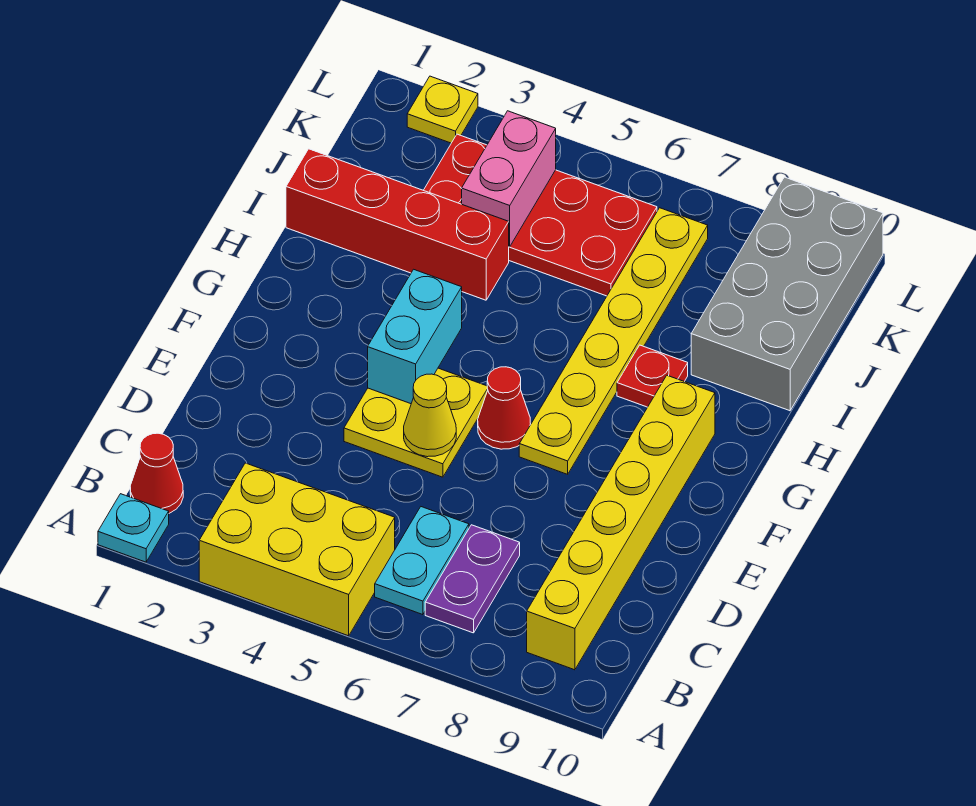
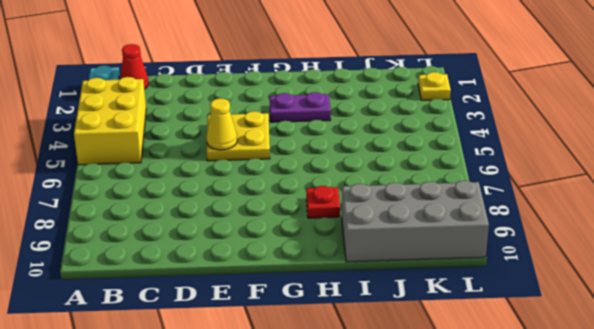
purple 1x2 plate [269,92,331,122] -> purple 1x2 plate moved to [425,525,520,633]
none -> cyan 1x2 plate [375,507,469,615]
none -> yellow 1x6 brick [527,375,715,670]
none -> red 1x1 cone [478,367,531,449]

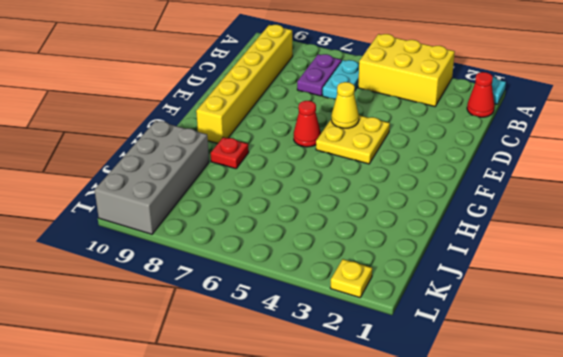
none -> yellow 1x6 plate [519,208,708,474]
none -> red 1x4 brick [286,149,509,300]
none -> red 2x4 plate [424,134,657,296]

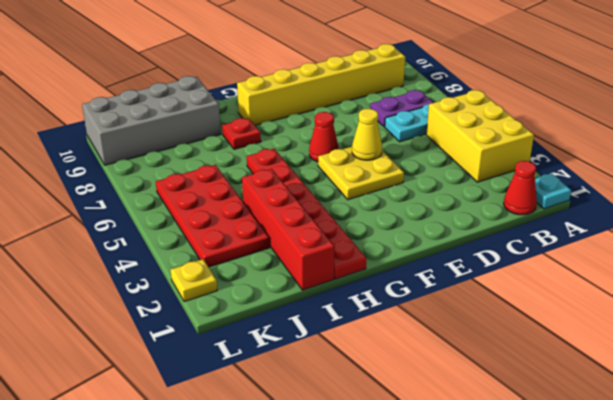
red 1x6 plate [247,149,366,279] -> none
none -> yellow 1x6 plate [519,208,708,474]
none -> cyan 1x2 brick [368,269,462,404]
none -> pink 1x2 brick [462,111,556,247]

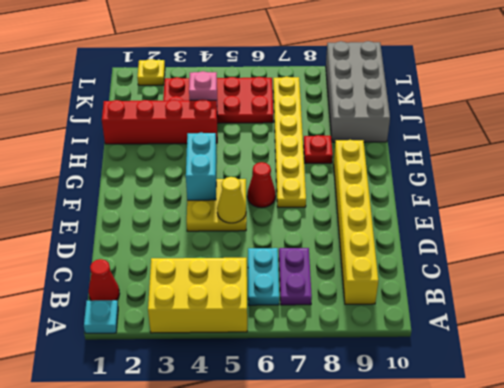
pink 1x1 brick [189,71,217,100] -> pink 1x2 brick [462,111,556,247]

